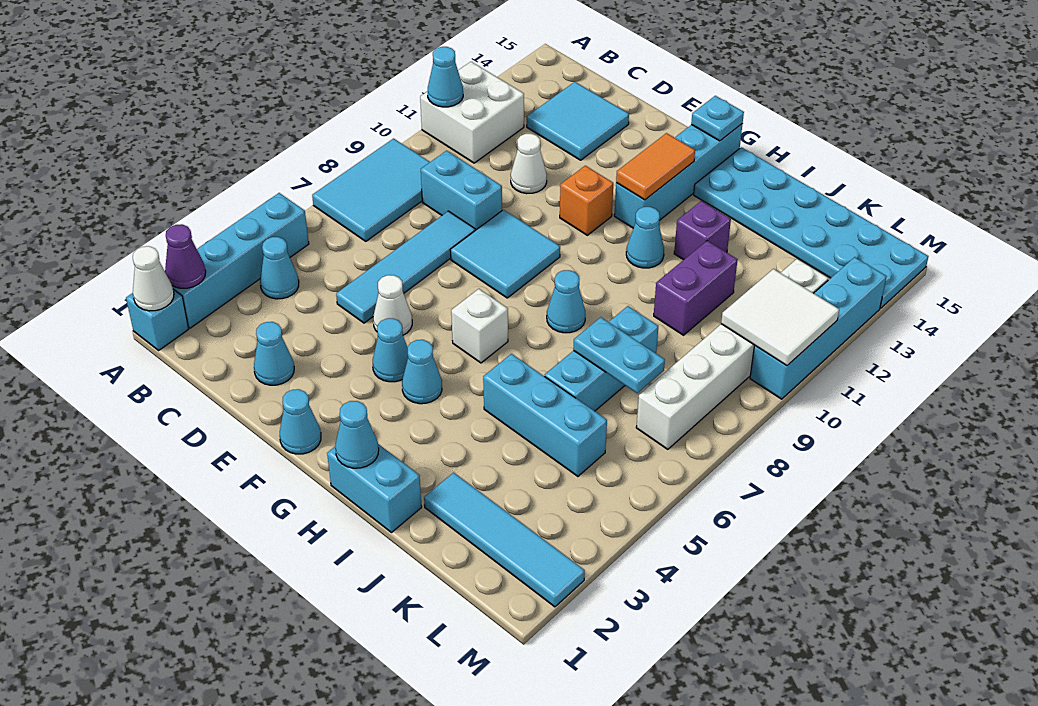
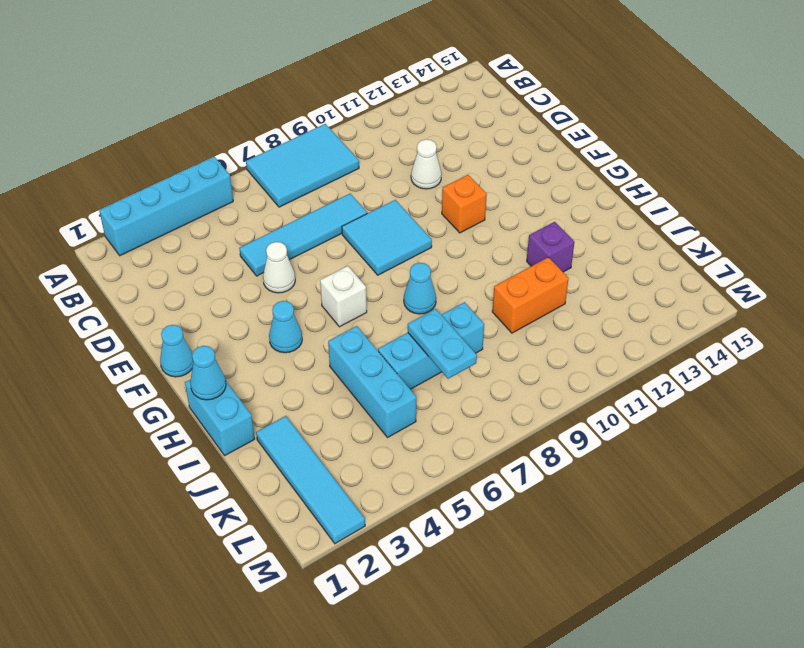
orange 1x2 brick [492,257,569,333] -> purple 1x2 brick [654,241,737,335]
none -> cyan 1x1 brick [126,289,189,350]
none -> white 2x2 brick [420,62,524,163]
none -> cyan 1x1 cone [260,237,299,299]
none -> cyan 1x2 brick [421,151,502,230]

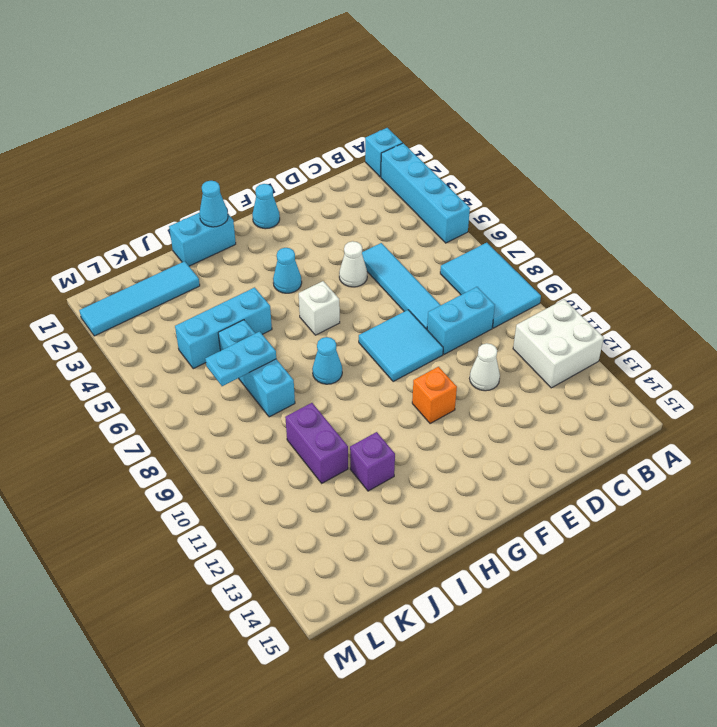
none -> cyan 1x1 cone [260,237,299,299]
none -> cyan 2x2 tile [527,82,629,160]
none -> cyan 1x1 cone [254,322,294,385]
none -> cyan 1x1 cone [373,318,408,382]

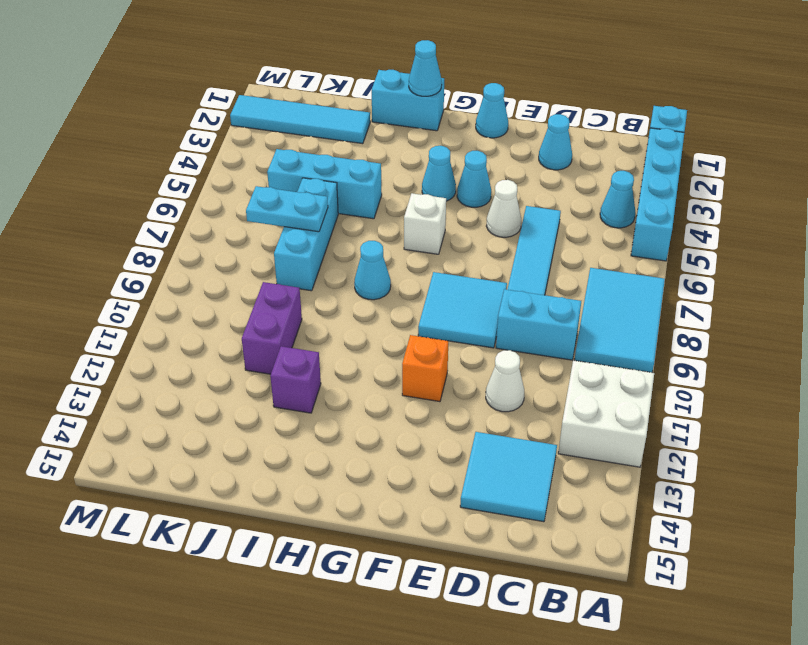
none -> cyan 1x4 brick [614,124,742,228]
none -> cyan 1x1 cone [626,207,664,268]
none -> cyan 2x6 plate [694,147,928,308]
none -> white 1x6 brick [636,259,828,449]

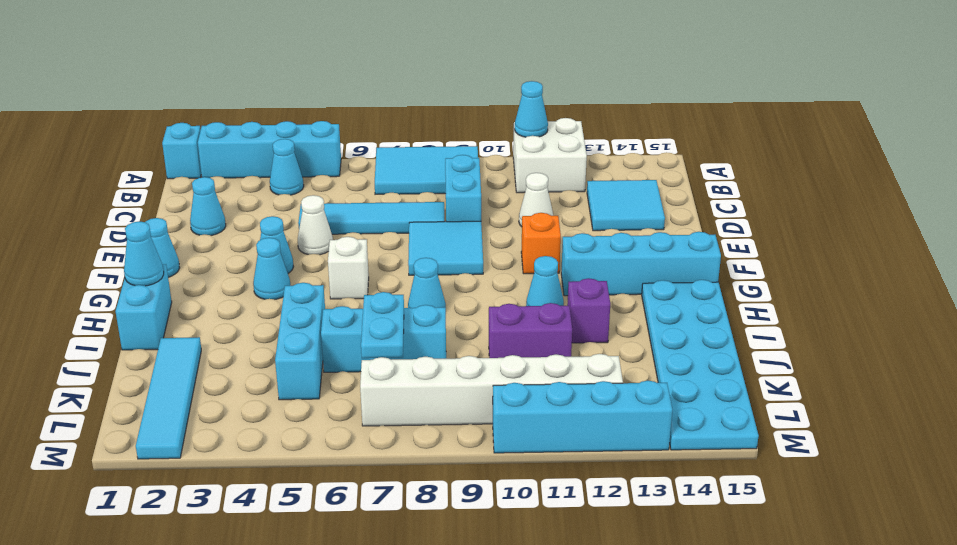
none -> white 1x1 cone [133,246,174,311]
none -> purple 1x1 cone [165,224,206,288]
none -> orange 1x2 tile [616,133,695,200]
none -> cyan 1x1 plate [691,96,744,141]

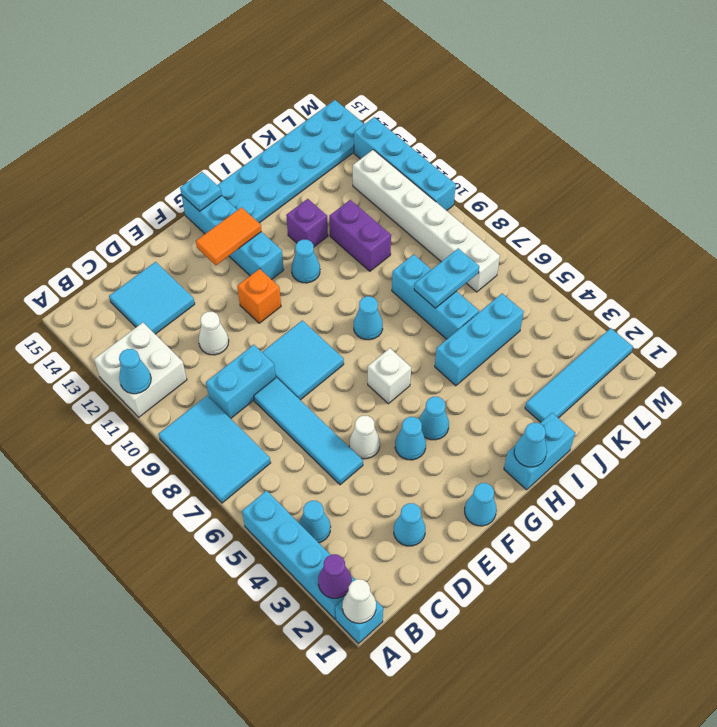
orange 1x2 tile [196,207,261,265] -> orange 1x2 tile turned to [616,133,695,200]
none -> white 2x2 tile [721,269,839,365]

